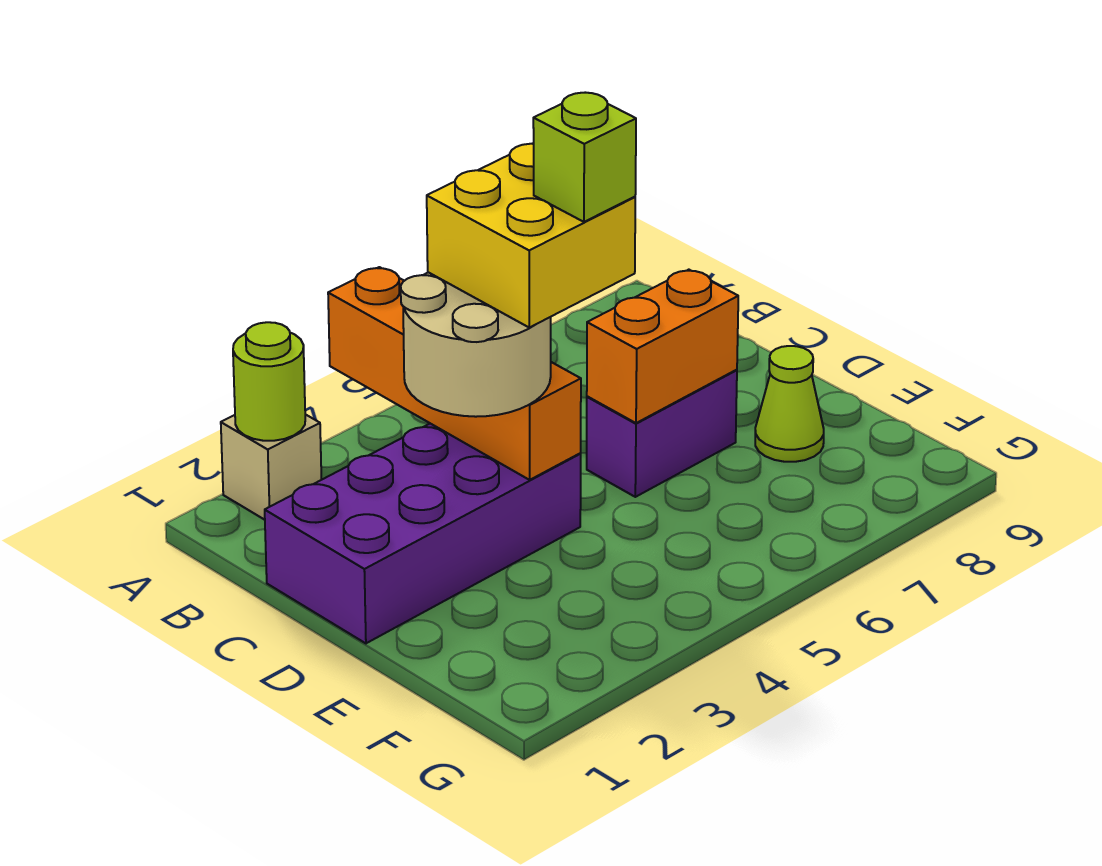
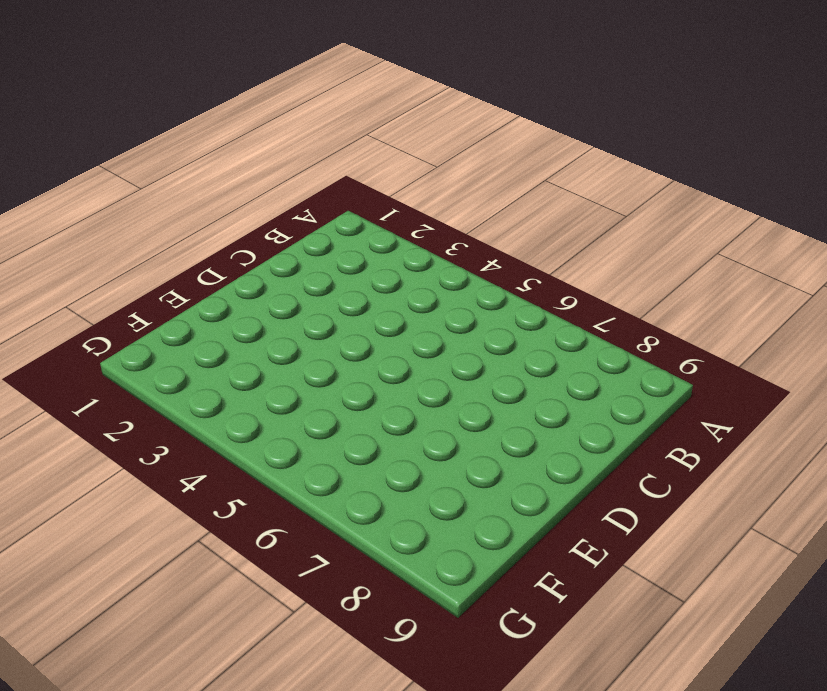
none -> tan 1x1 brick [221,414,321,520]
none -> purple 2x4 brick [265,424,581,643]

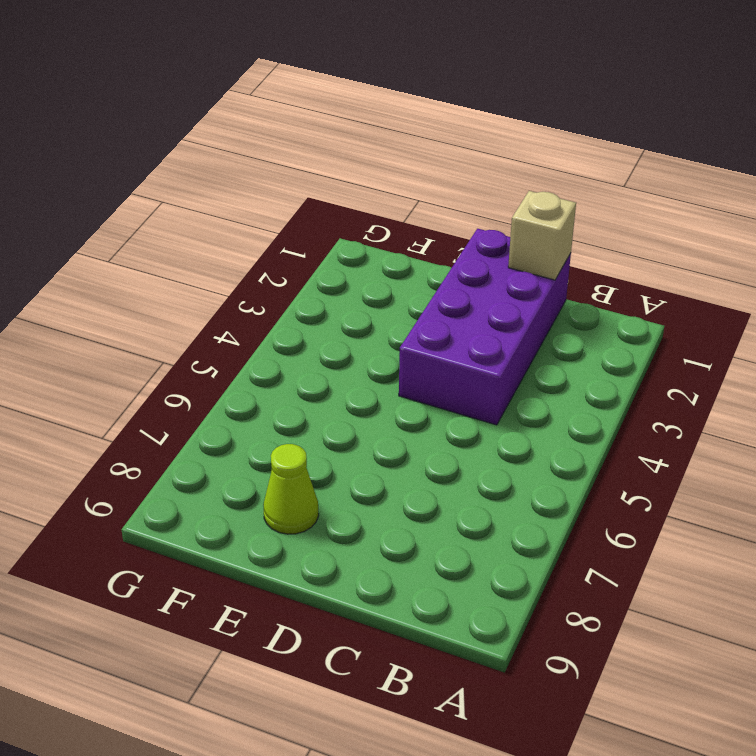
tan 1x1 brick [508,191,576,280] -> tan 1x1 brick moved to [221,414,321,520]
none -> purple 1x2 brick [587,370,737,497]
none -> lime 1x1 round brick [233,322,305,441]

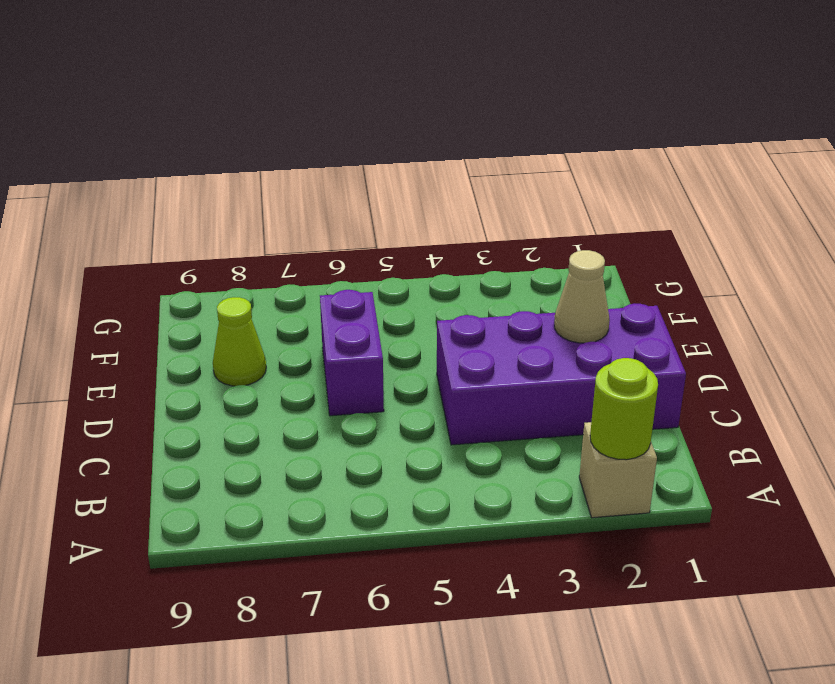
tan 1x1 cone [554,250,610,343] -> none
purple 1x2 brick [320,290,384,416] -> purple 1x2 brick turned to [587,370,737,497]
none -> orange 1x4 brick [328,267,581,480]
none -> orange 1x2 brick [587,270,738,423]

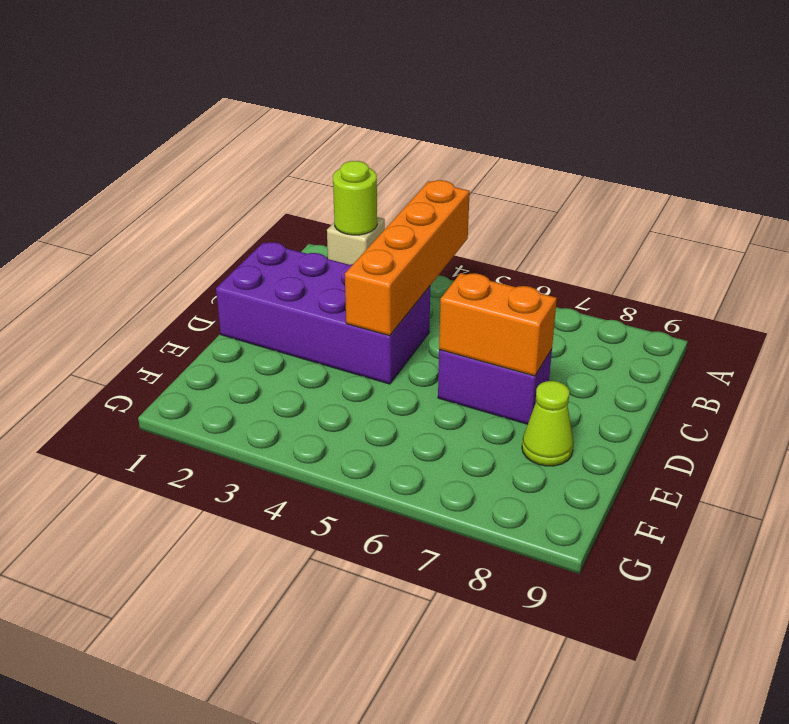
none -> tan 2x2 round brick [401,272,551,417]
none -> yellow 2x2 brick [427,144,635,328]

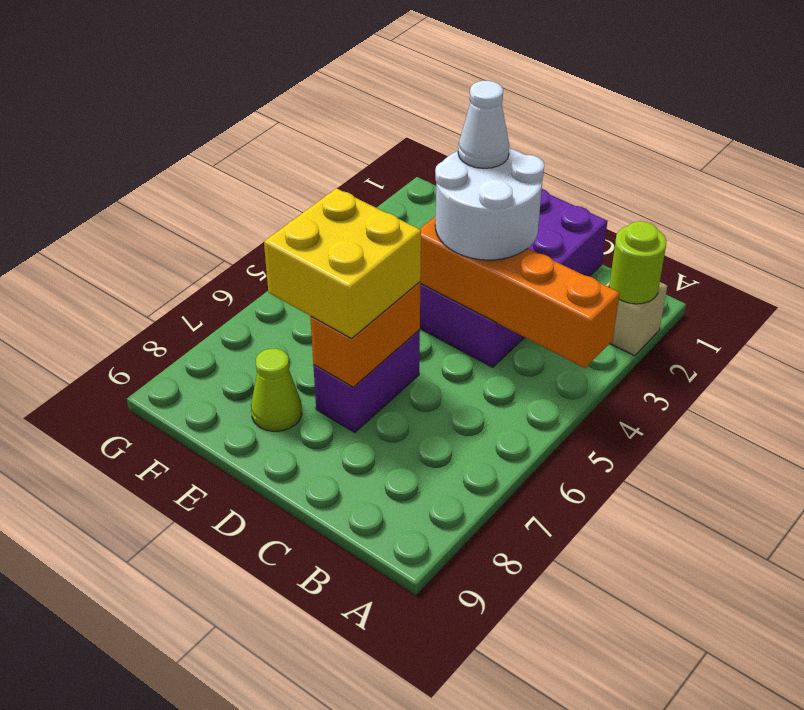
white 2x2 round brick [435,148,544,260] -> tan 2x2 round brick [401,272,551,417]
white 1x1 cone [458,81,509,168] -> none
yellow 2x2 brick [264,188,421,339] -> yellow 2x2 brick moved to [427,144,635,328]
none -> lime 1x1 brick [533,93,636,222]

